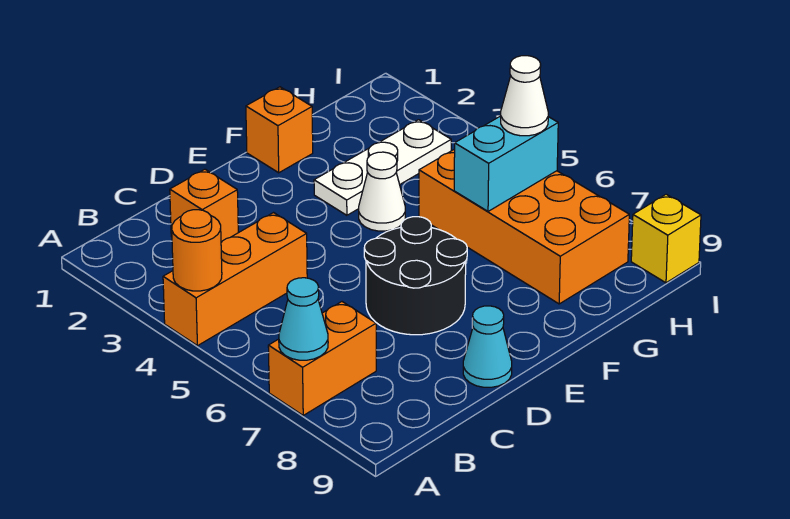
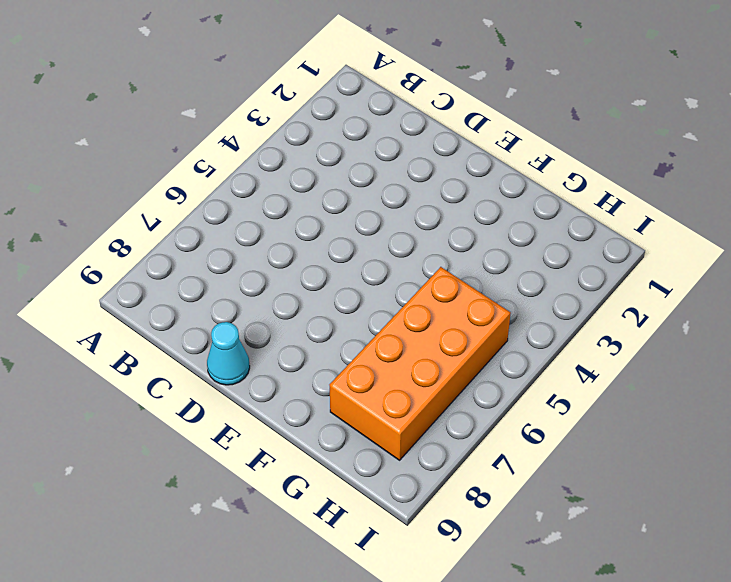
none -> orange 1x3 brick [163,213,307,346]
none -> orange 1x2 brick [268,302,376,415]
none -> orange 1x1 brick [170,169,238,242]

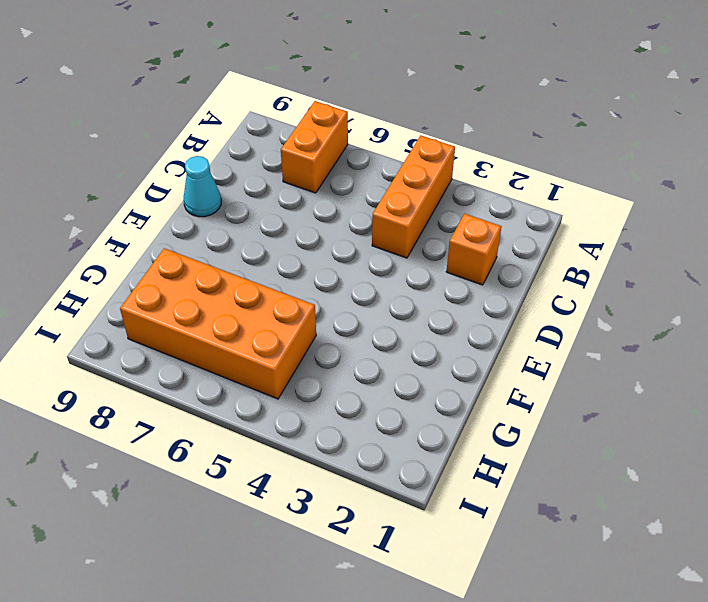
none -> black 2x2 round brick [364,217,467,335]
none -> orange 1x1 brick [246,87,313,173]
none -> white 1x3 plate [314,120,451,215]

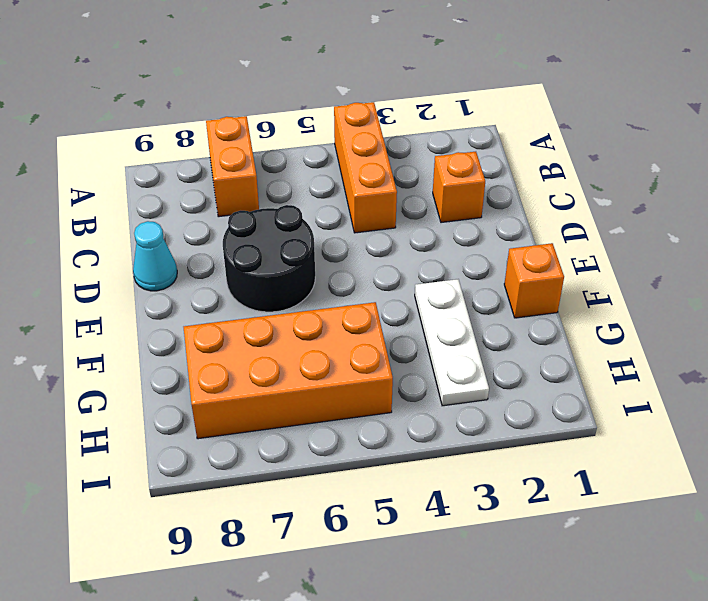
none -> white 1x1 cone [359,152,405,231]
none -> yellow 1x1 brick [631,194,701,283]
none -> orange 1x1 round brick [172,210,222,291]

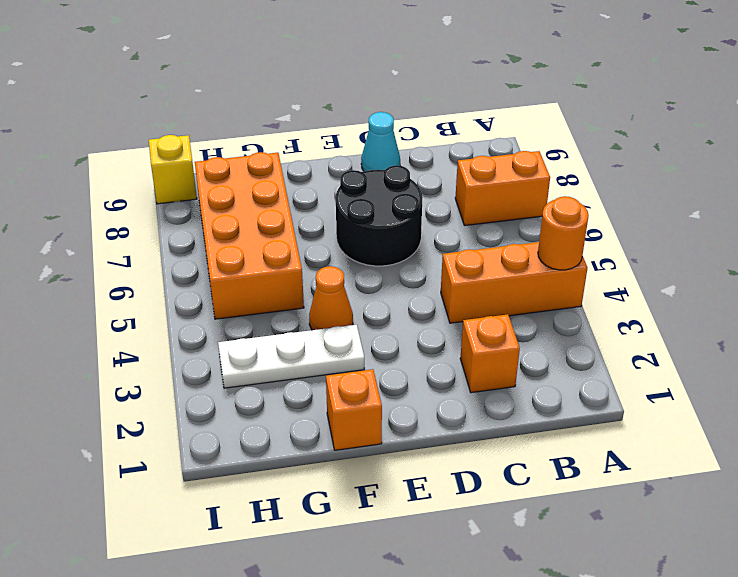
orange 1x1 cone [309,266,353,330] -> white 1x1 cone [359,152,405,231]
none -> cyan 1x1 cone [279,278,328,360]
none -> cyan 1x2 brick [454,116,558,211]
none -> white 1x1 cone [501,56,548,136]

